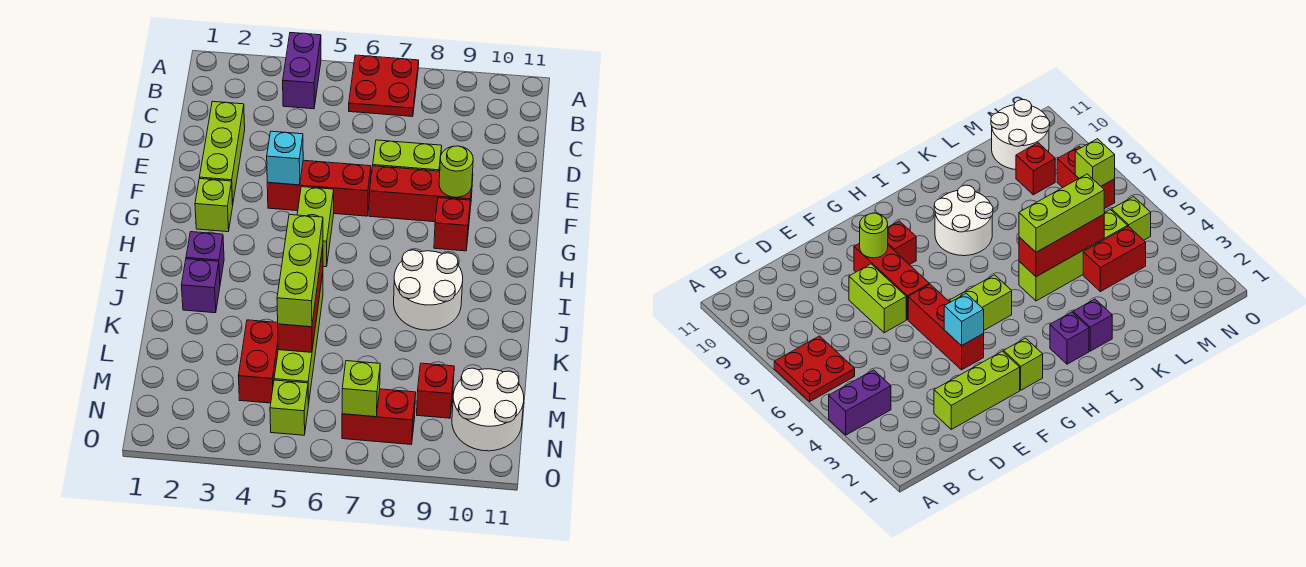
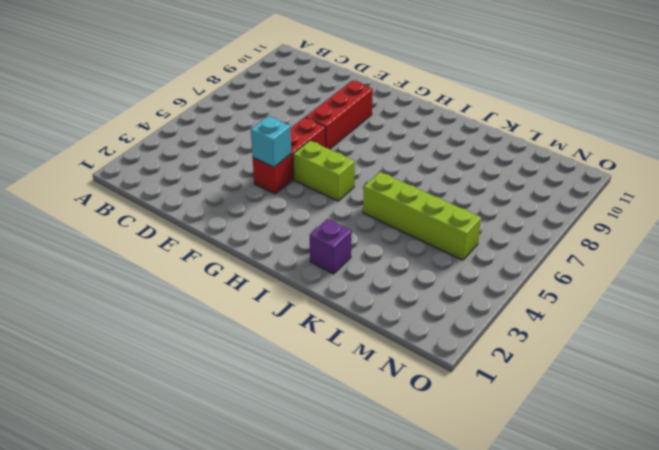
none -> purple 1x2 brick [283,33,321,109]
none -> red 2x2 plate [349,55,419,117]
none -> lime 1x3 brick [200,101,245,205]

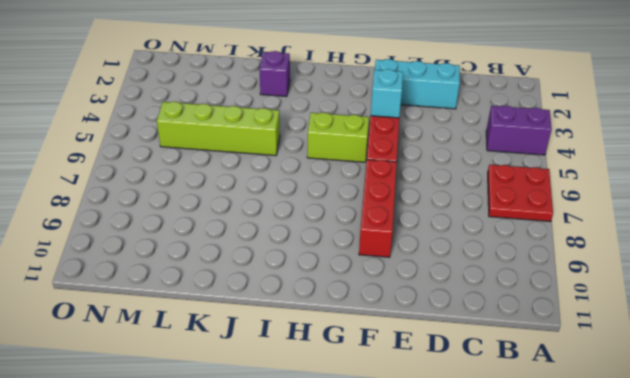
cyan 1x3 brick [375,59,460,109] -> lime 1x3 brick [200,101,245,205]
none -> lime 1x2 brick [373,140,442,171]
none -> lime 1x1 brick [195,179,233,232]
none -> red 1x1 brick [434,198,470,251]

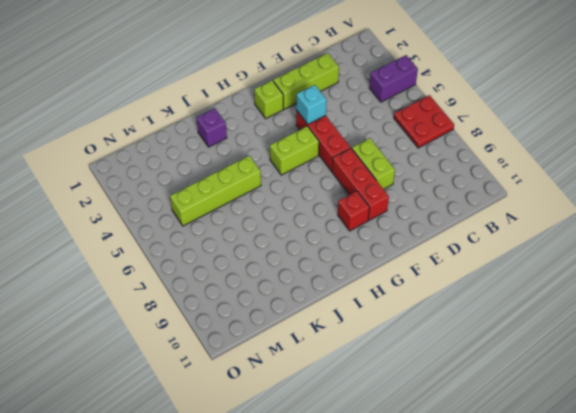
none -> purple 1x1 brick [186,232,224,283]
none -> white 2x2 round brick [394,250,463,330]
none -> red 1x2 brick [239,320,278,403]

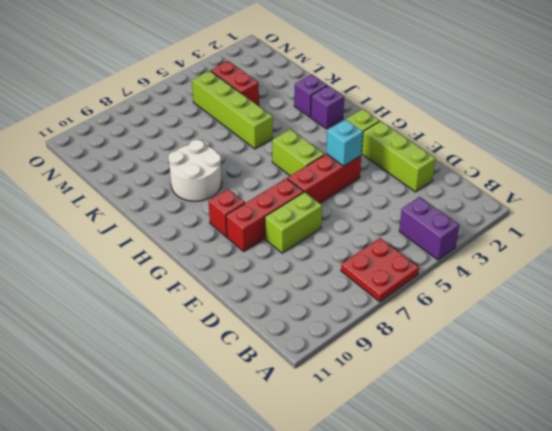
none -> red 1x1 brick [417,363,454,418]
none -> white 2x2 round brick [452,368,524,451]
none -> lime 1x1 brick [270,380,308,435]

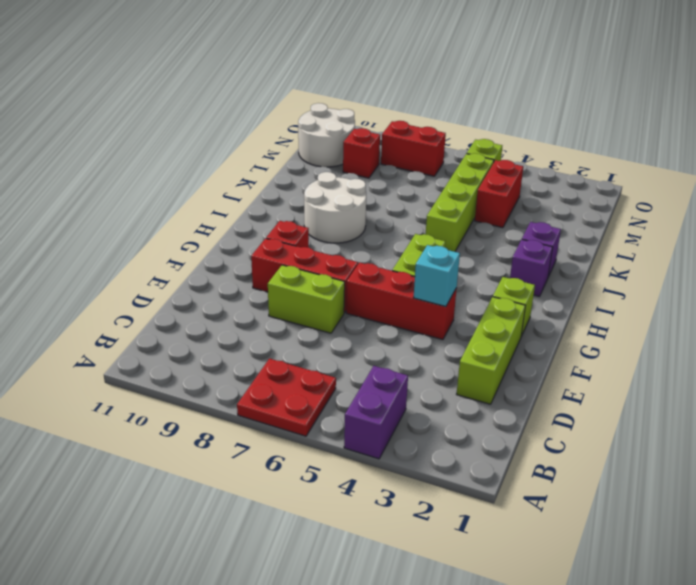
none -> lime 1x1 round brick [439,146,473,197]
none -> red 1x3 brick [278,247,323,352]
none -> lime 1x1 brick [342,361,380,417]

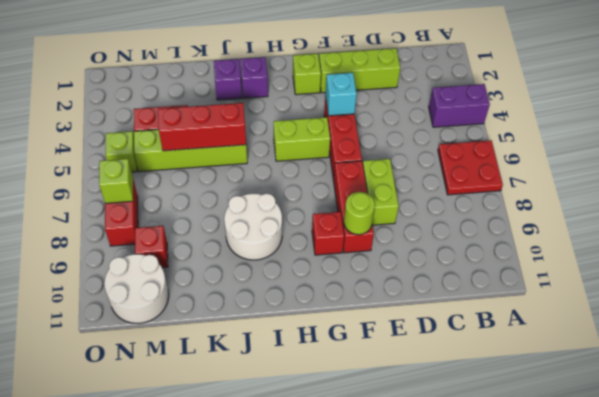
none -> lime 1x3 brick [277,215,323,327]

